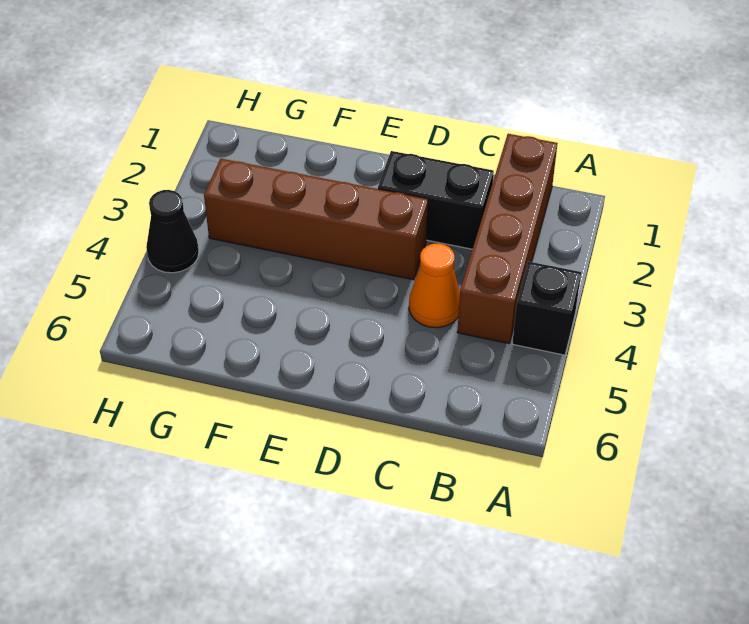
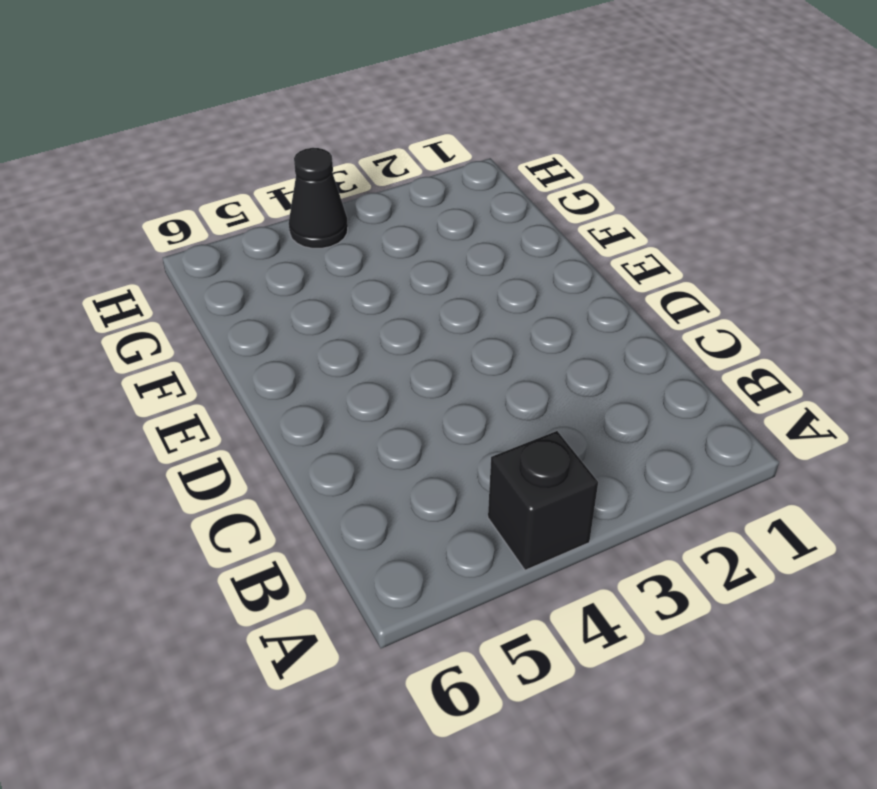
none -> brown 1x4 brick [457,134,558,344]
none -> black 1x2 brick [378,151,494,249]

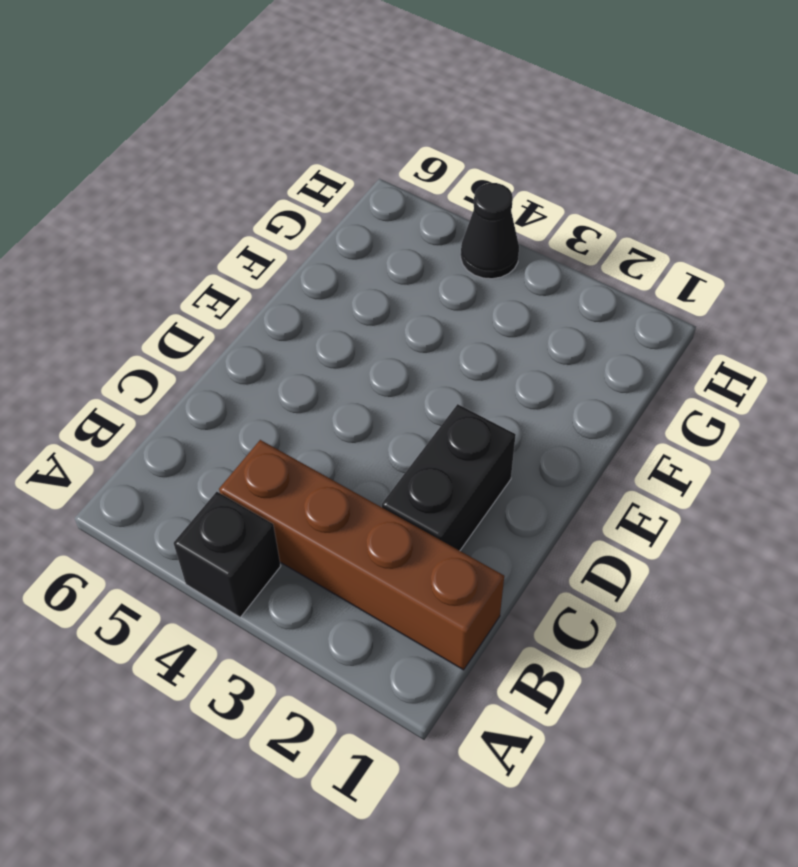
none -> orange 1x1 cone [409,243,460,328]
none -> brown 1x4 brick [204,159,428,280]

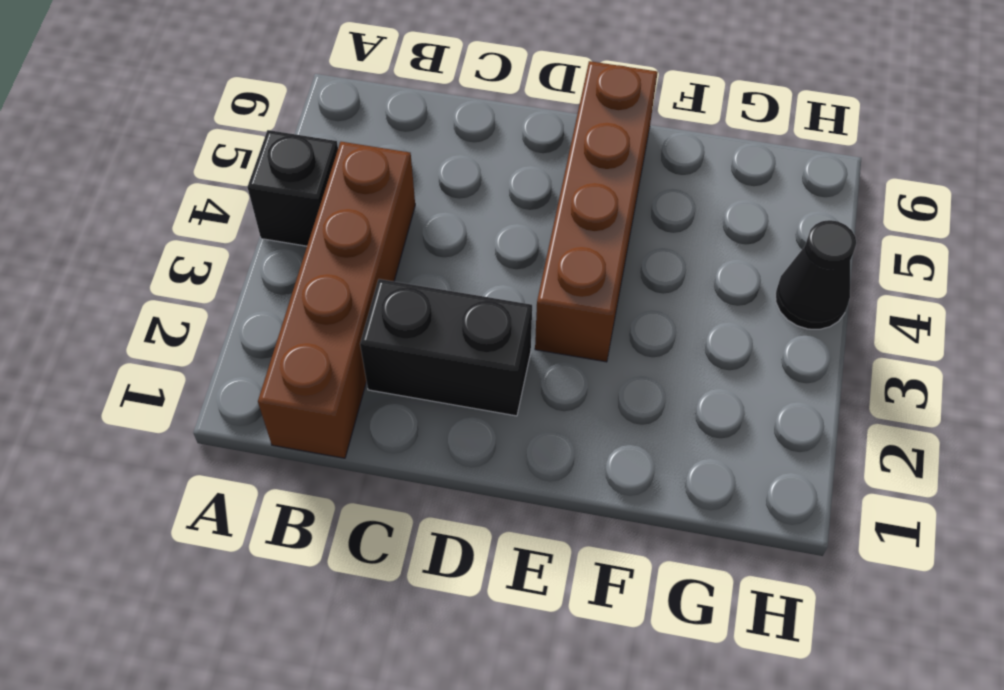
brown 1x4 brick [535,61,658,362] -> brown 1x4 brick turned to [204,159,428,280]
none -> orange 1x1 cone [409,243,460,328]

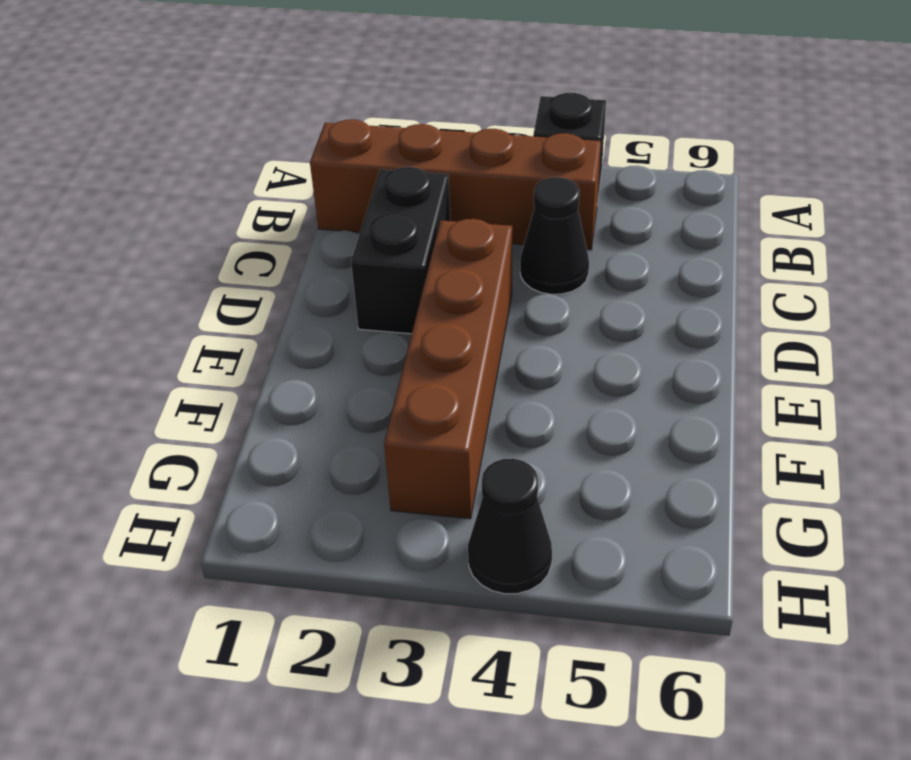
black 1x1 cone [520,177,589,294] -> orange 1x1 cone [409,243,460,328]

